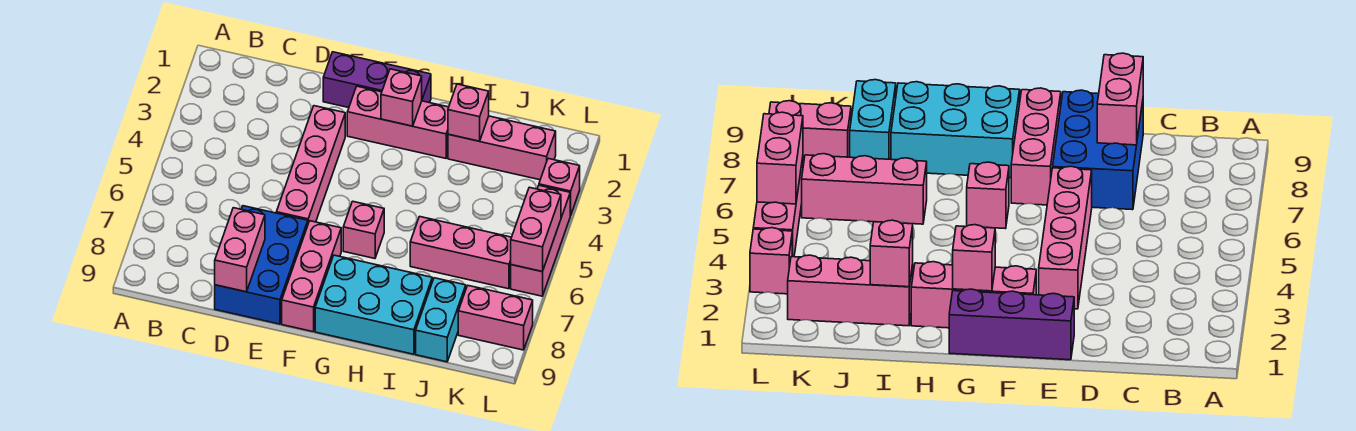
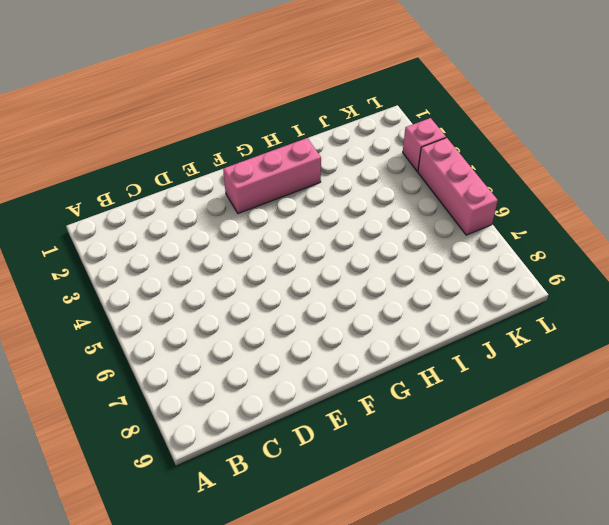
none -> blue 2x3 brick [215,206,308,324]
none -> purple 1x3 brick [323,52,431,108]
none -> pink 1x4 brick [276,106,345,223]

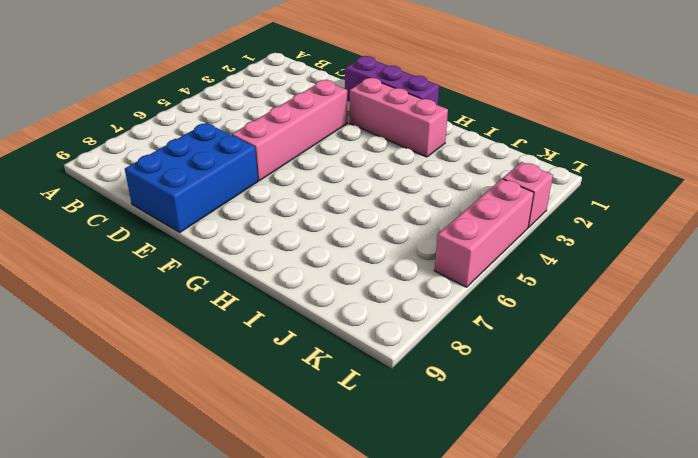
none -> pink 1x3 brick [282,221,341,332]
none -> pink 1x1 brick [343,201,384,259]
none -> cyan 2x3 brick [315,255,432,354]

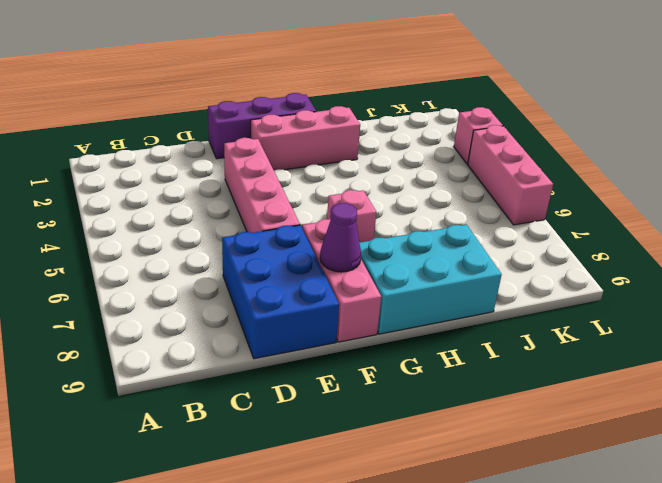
purple 1x1 cone [320,203,361,272] -> none
none -> pink 1x3 brick [448,116,556,180]
none -> pink 1x3 brick [410,217,512,289]
none -> cyan 1x2 brick [416,278,466,362]

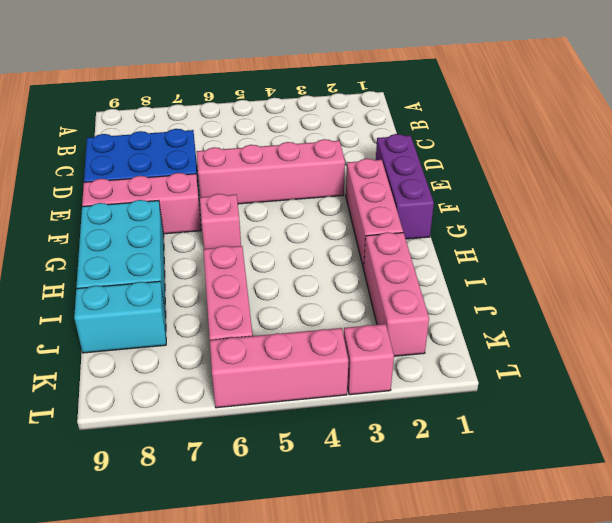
none -> pink 1x2 brick [458,286,533,350]
none -> pink 1x2 brick [215,208,265,292]
none -> pink 1x1 brick [381,69,422,126]

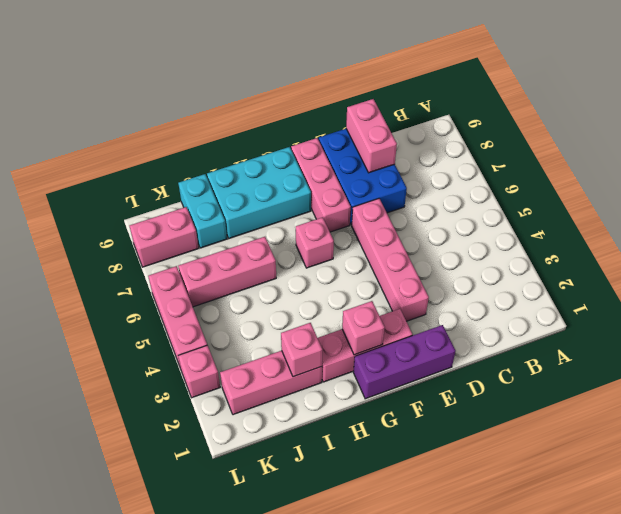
none -> pink 1x2 brick [511,187,561,272]

